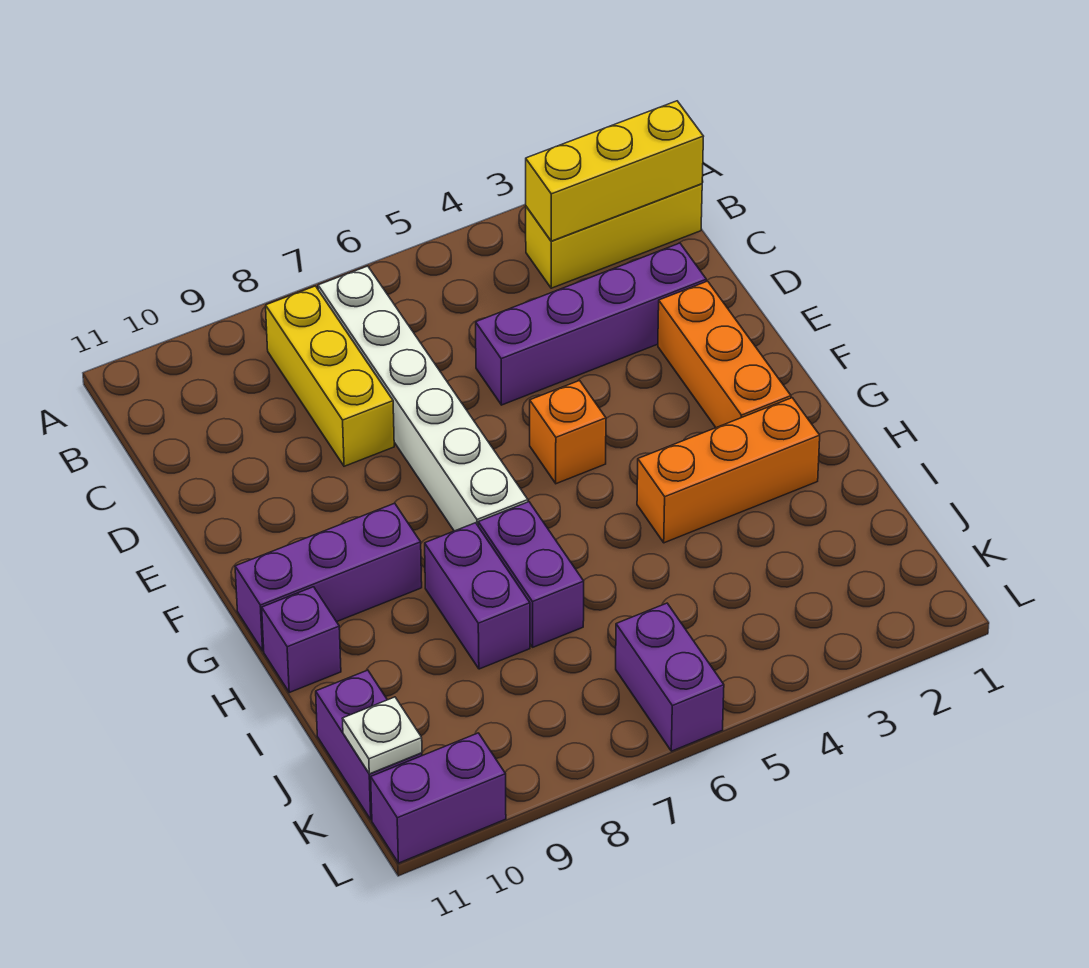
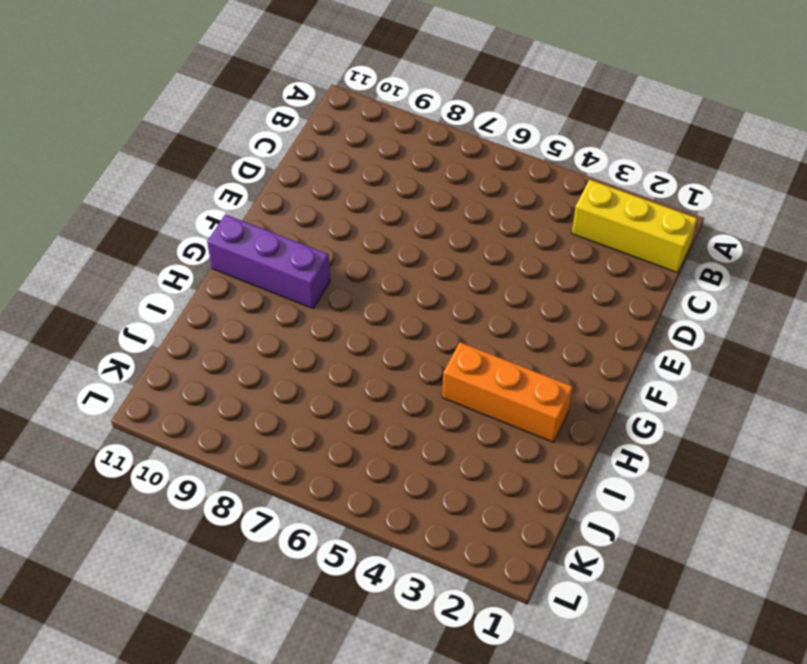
none -> white 1x6 brick [318,266,528,531]
none -> yellow 1x3 brick [266,286,394,466]
none -> purple 1x4 brick [476,243,706,405]

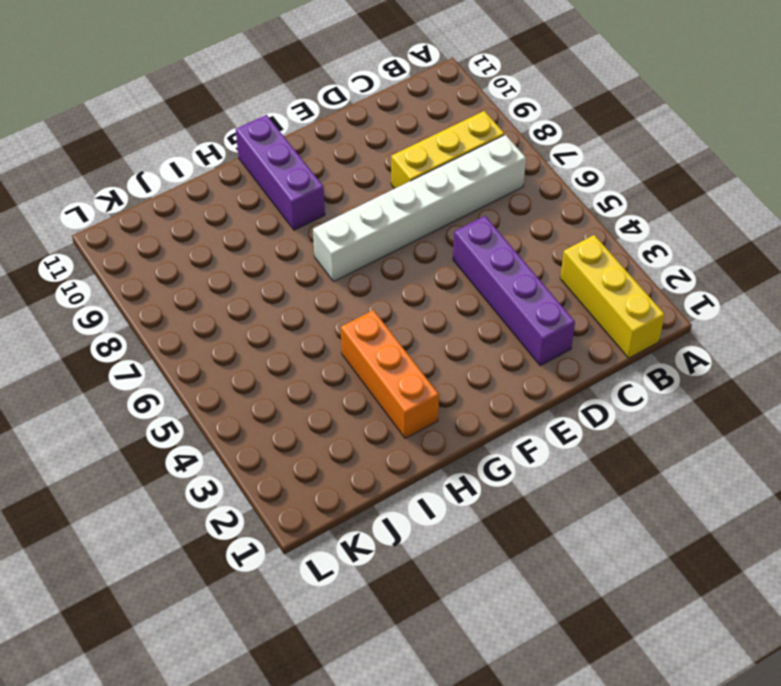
none -> orange 1x3 brick [658,281,791,428]
none -> orange 1x1 brick [530,381,606,484]
none -> purple 1x2 brick [478,502,584,647]

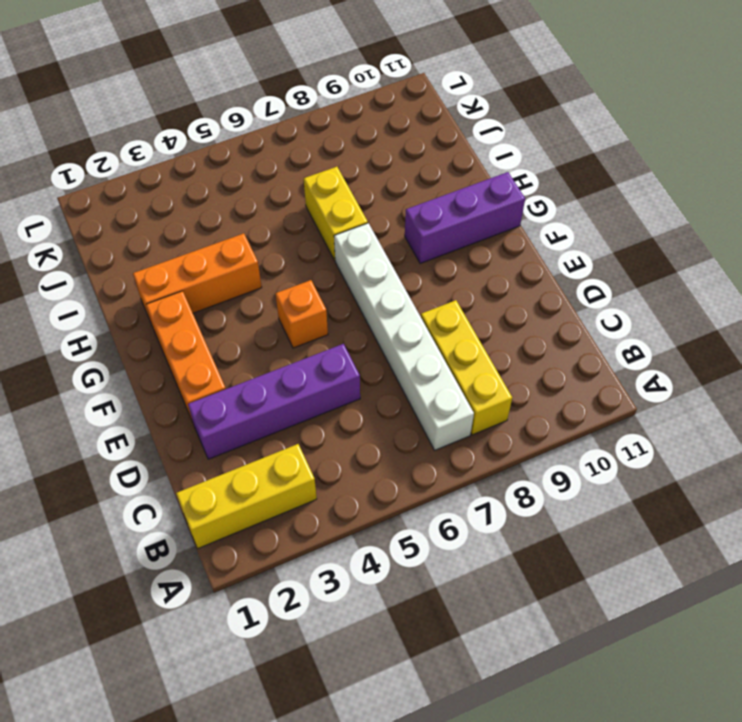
yellow 1x2 brick [304,167,368,260] -> purple 1x2 brick [478,502,584,647]
none -> purple 1x2 brick [425,523,530,669]
none -> purple 1x1 brick [262,587,341,692]
none -> purple 1x2 brick [316,670,422,820]

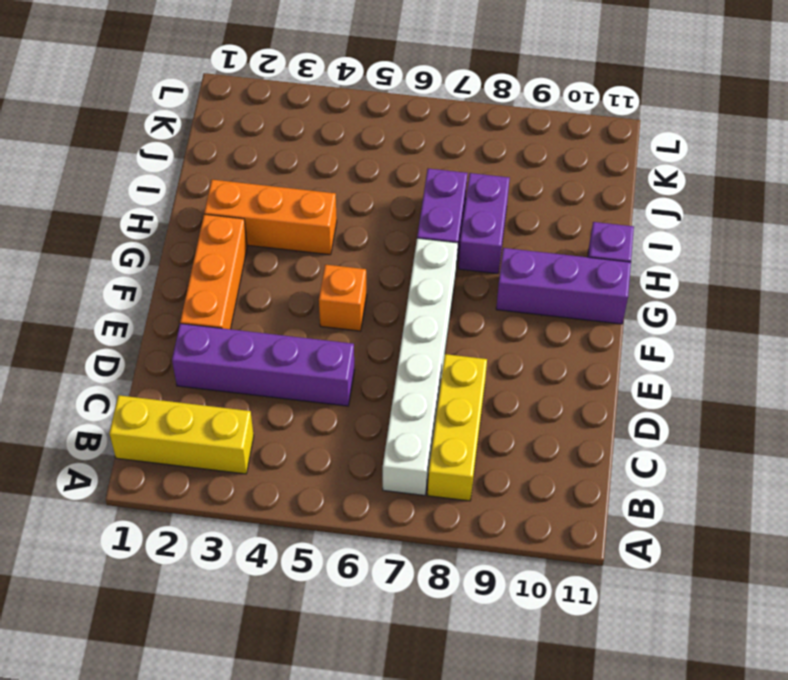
none -> purple 1x2 brick [316,670,422,820]
none -> purple 1x2 brick [616,603,724,751]
none -> purple 1x2 brick [371,733,506,863]

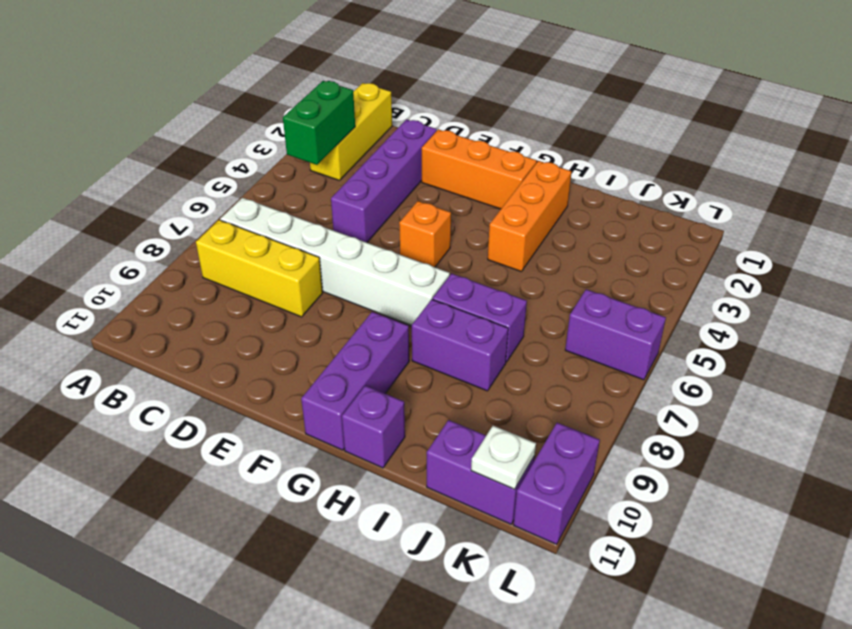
green 1x2 brick [283,81,355,165] -> yellow 1x3 brick [526,101,704,241]

